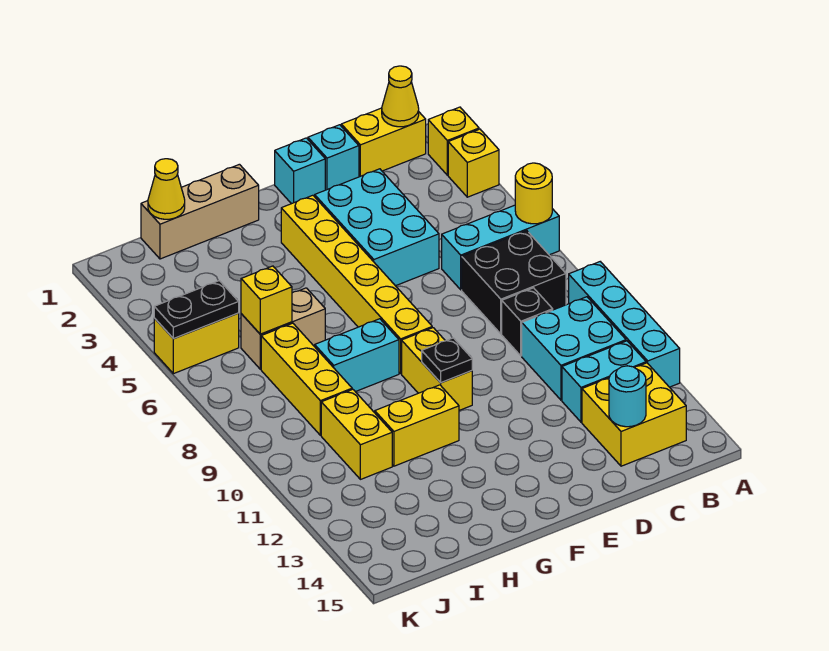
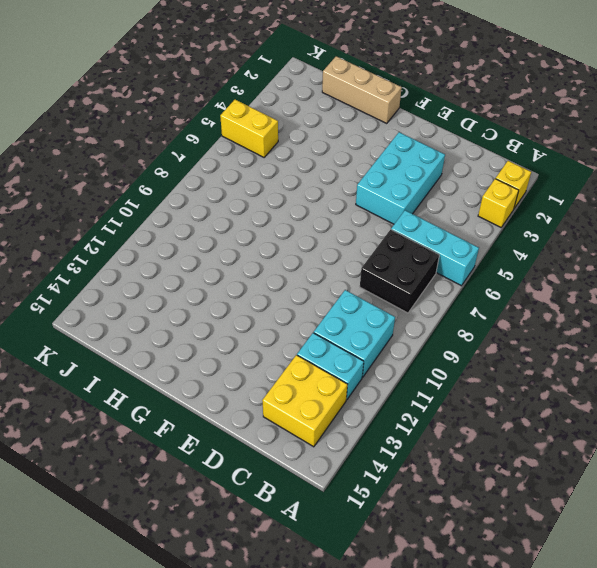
none -> cyan 1x4 brick [569,262,680,387]
none -> yellow 1x2 brick [341,108,426,177]
none -> black 1x1 brick [502,288,553,356]

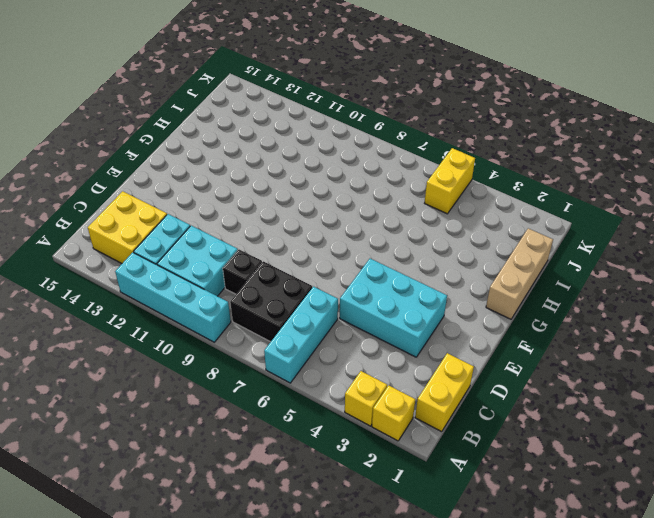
none -> cyan 1x1 brick [308,125,359,190]
none -> cyan 1x1 brick [275,138,325,204]
none -> yellow 1x6 brick [281,195,432,373]

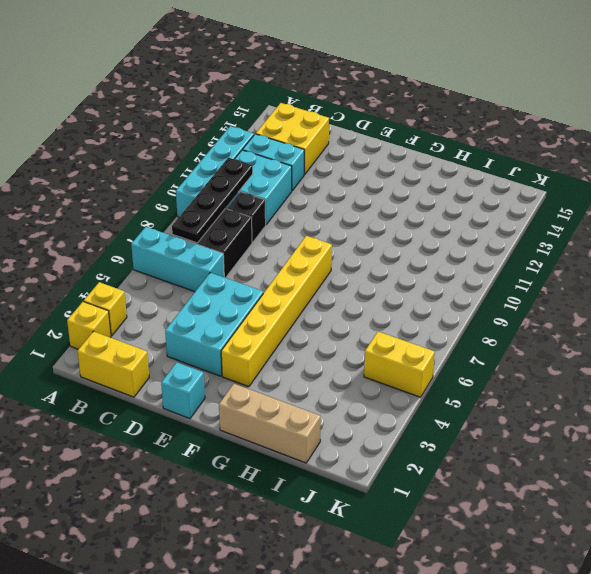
black 1x4 plate [172,158,253,243] -> none
none -> cyan 1x1 brick [308,125,359,190]
none -> yellow 1x2 brick [402,328,472,410]
none -> cyan 1x2 brick [315,319,399,392]

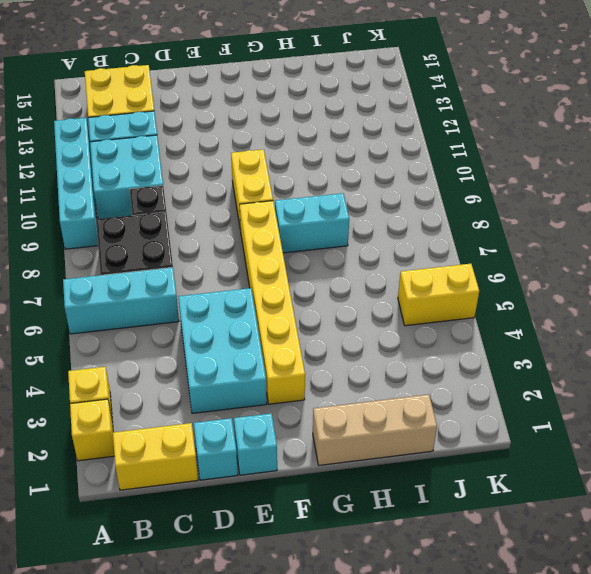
none -> yellow 1x2 brick [375,385,459,466]
none -> tan 1x2 brick [241,288,325,369]
none -> yellow 1x3 brick [261,323,352,435]

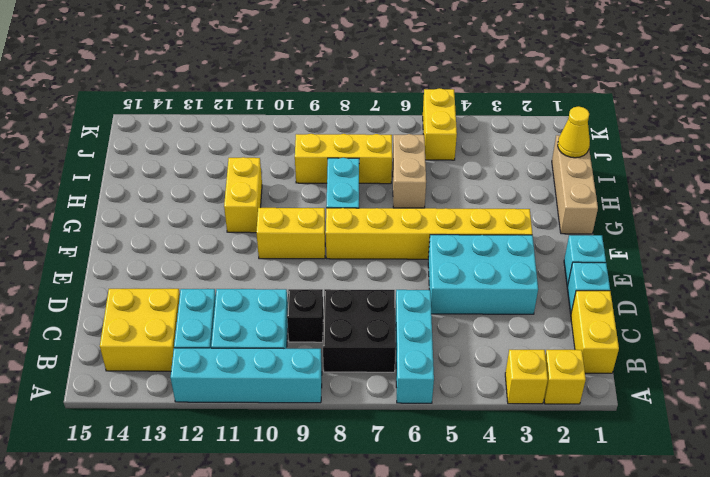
none -> yellow 1x2 brick [321,389,392,479]
none -> yellow 1x1 round brick [515,163,552,224]
none -> yellow 1x1 cone [382,66,419,127]

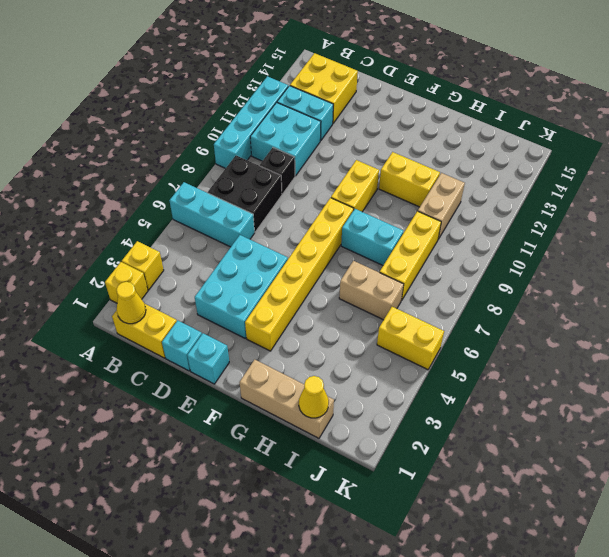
tan 1x2 brick [418,173,465,239] -> yellow 1x2 brick [321,389,392,479]
none -> yellow 1x1 round brick [515,163,552,224]
none -> cyan 1x1 round brick [609,366,646,427]
none -> black 1x1 plate [422,338,472,383]

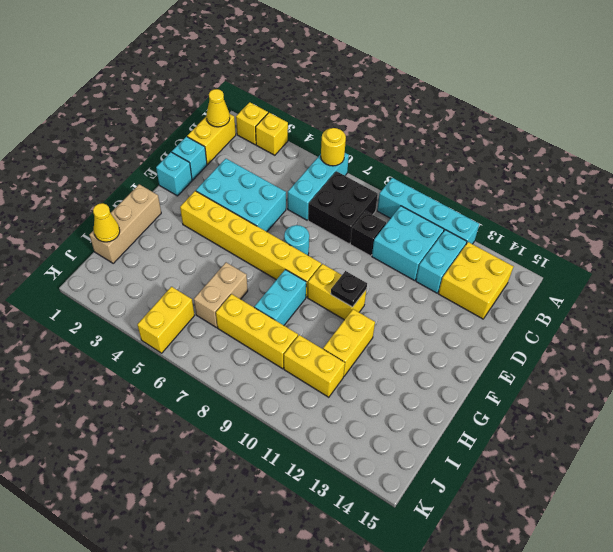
cyan 1x1 round brick [284,225,309,255] -> cyan 1x1 round brick moved to [609,366,646,427]
none -> yellow 1x1 brick [241,266,292,334]
none -> black 1x2 plate [154,281,239,338]

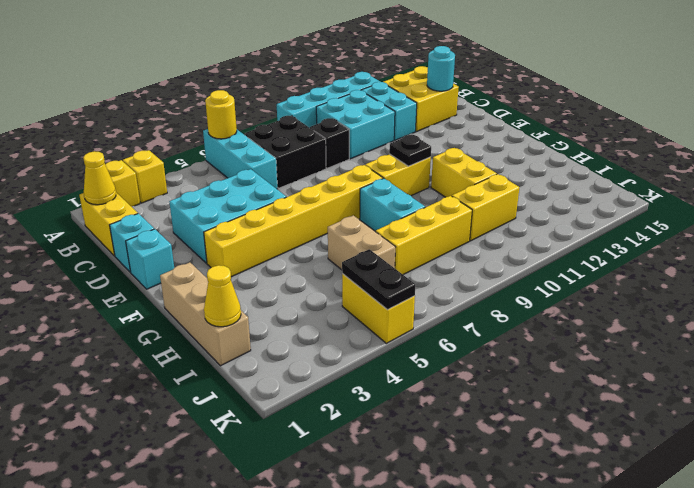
none -> yellow 1x1 brick [241,266,292,334]

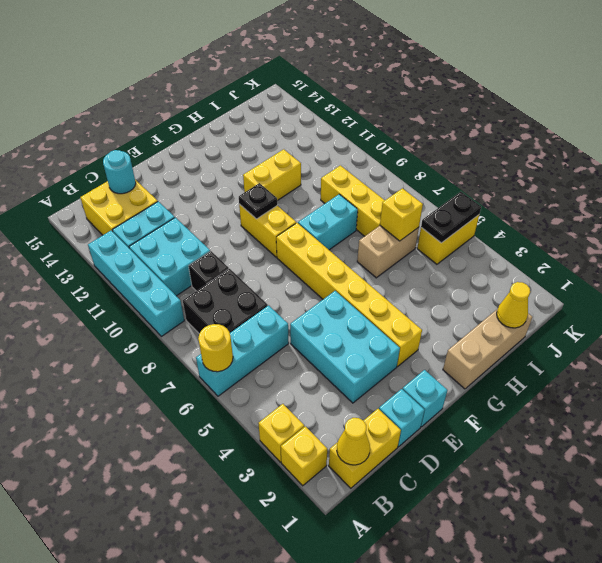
none -> yellow 1x2 brick [321,389,392,479]

